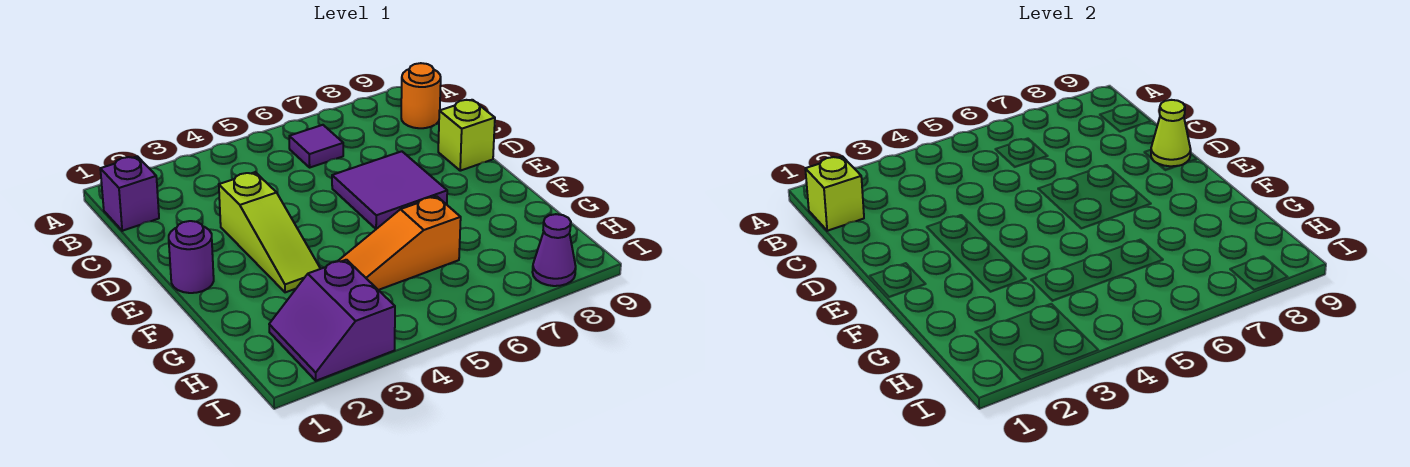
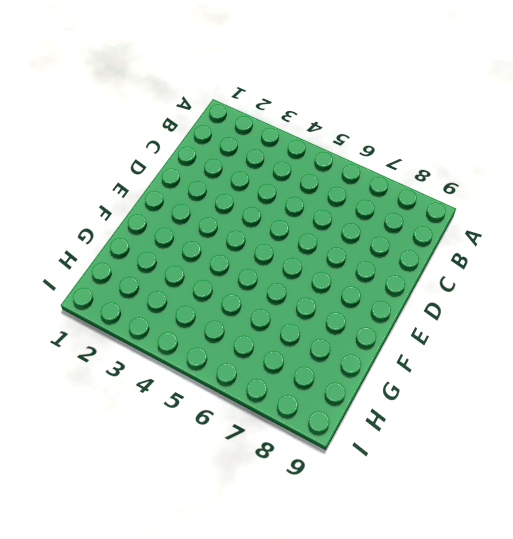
none -> purple 1x1 brick [100,156,159,231]
none -> purple 1x1 tile [289,125,343,167]
none -> orange 1x1 round brick [401,63,441,128]

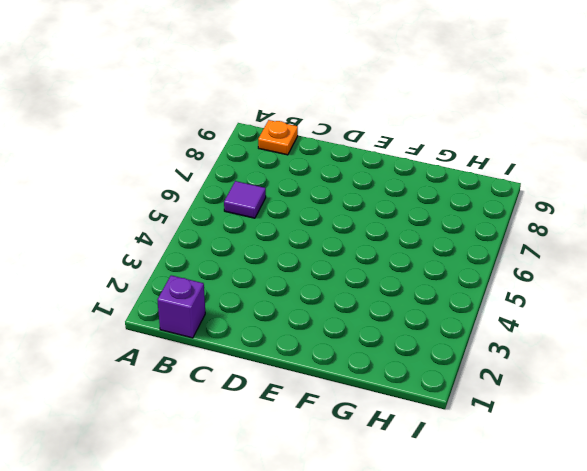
orange 1x1 plate [258,120,298,155] -> orange 1x1 round brick [401,63,441,128]
none -> lime 1x3 slope [219,172,320,292]
none -> purple 2x2 tile [332,151,447,229]
none -> lime 1x1 brick [438,100,495,171]

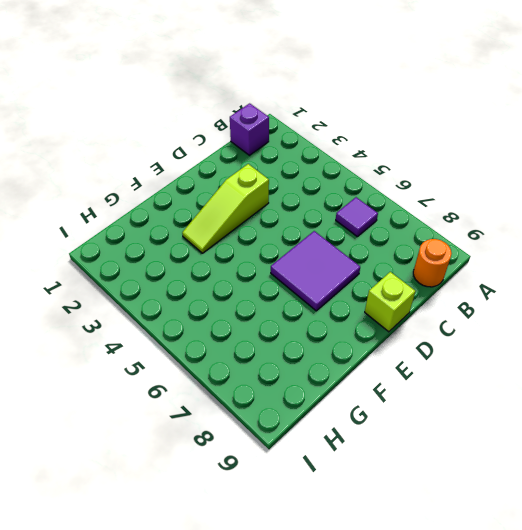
none -> purple 1x1 round brick [169,221,214,293]
none -> orange 1x3 slope [338,196,461,290]
none -> purple 2x2 slope [269,260,395,381]

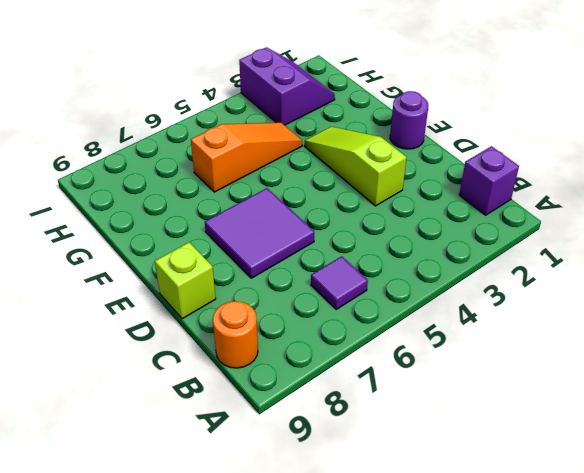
none -> purple 1x1 cone [533,214,576,286]
none -> lime 1x1 brick [805,156,864,231]
none -> lime 1x1 cone [1151,100,1191,166]

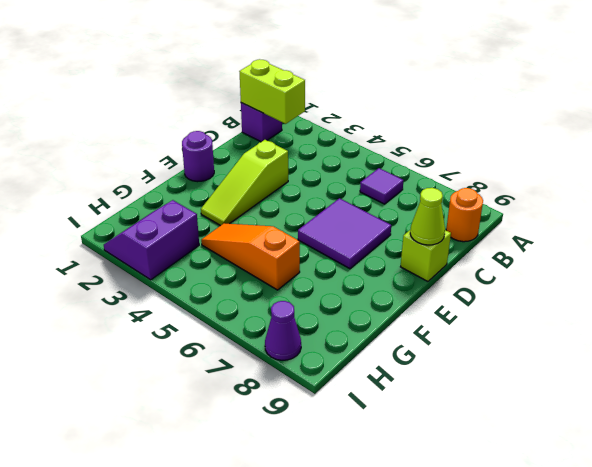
lime 1x2 brick [239,59,305,124] -> lime 1x1 brick [805,156,864,231]

